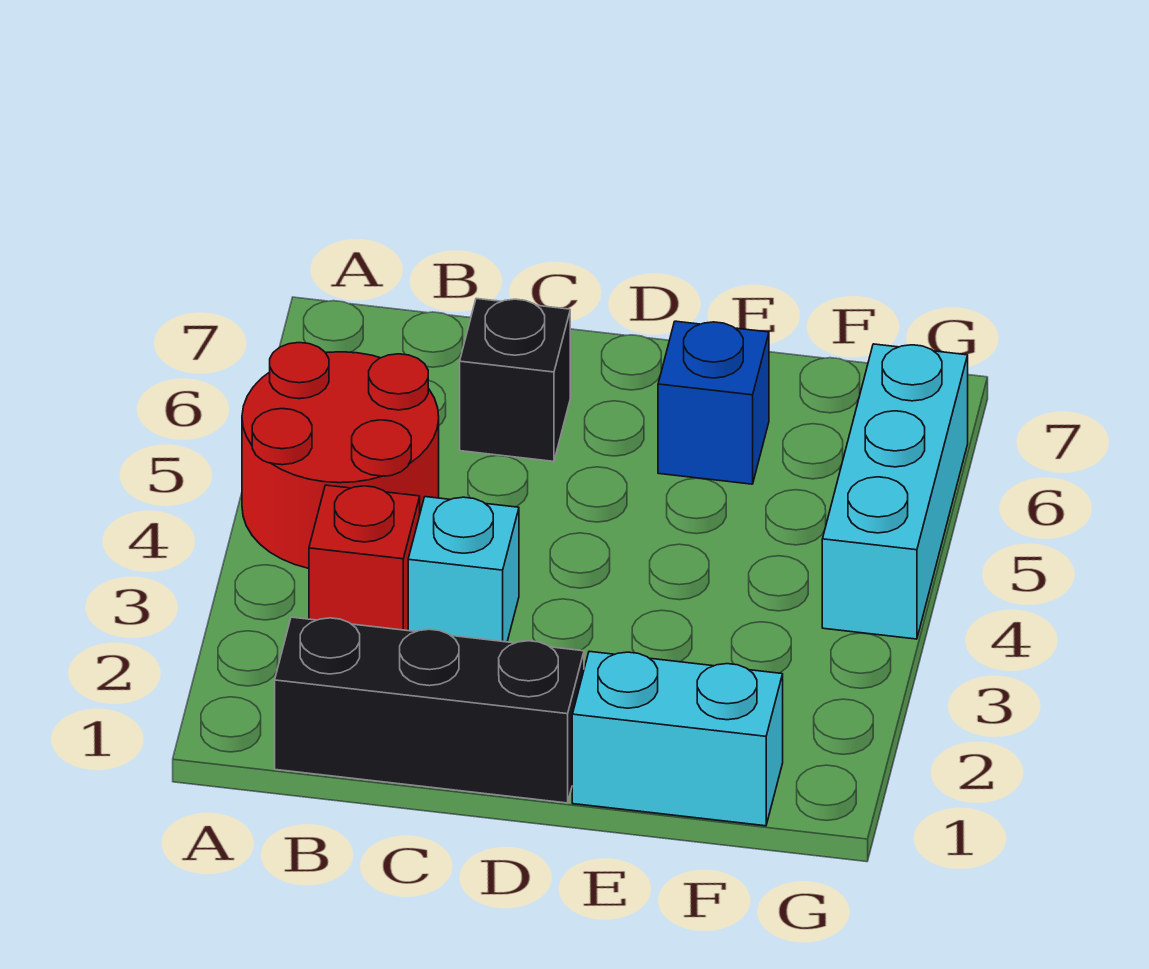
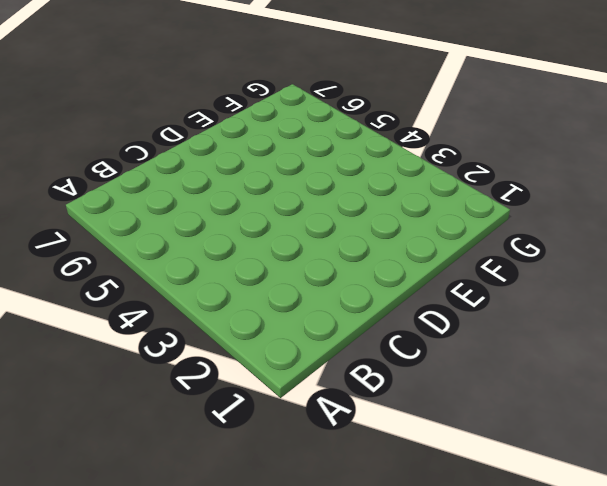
none -> red 2x2 round brick [242,343,439,568]
none -> black 1x3 brick [275,617,584,803]

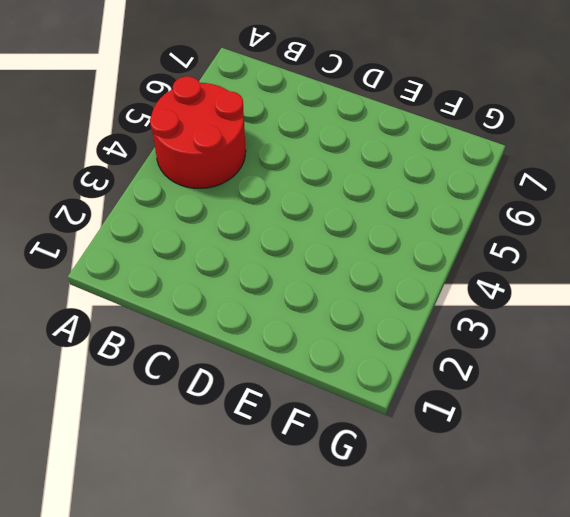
none -> black 1x3 brick [275,617,584,803]
none -> red 1x1 brick [309,485,420,631]

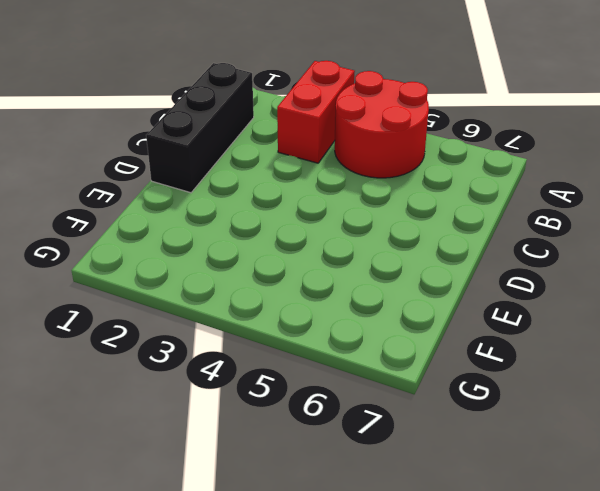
red 1x2 brick [277,61,355,163] -> red 1x1 brick [309,485,420,631]
none -> cyan 1x1 brick [408,497,519,642]
none -> black 1x1 brick [460,298,570,461]

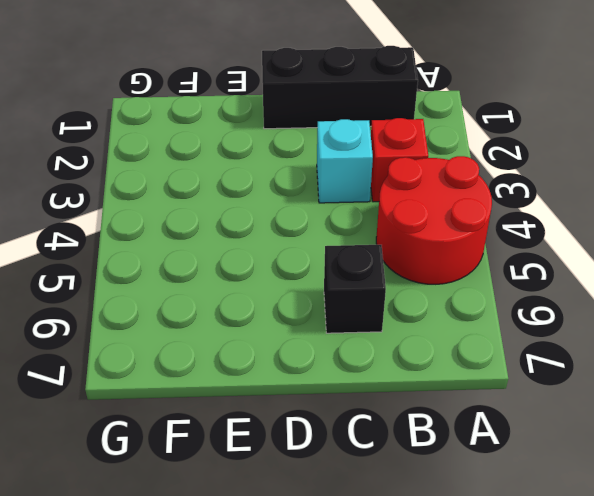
none -> cyan 1x2 brick [572,651,783,826]
none -> blue 1x1 brick [658,321,769,484]

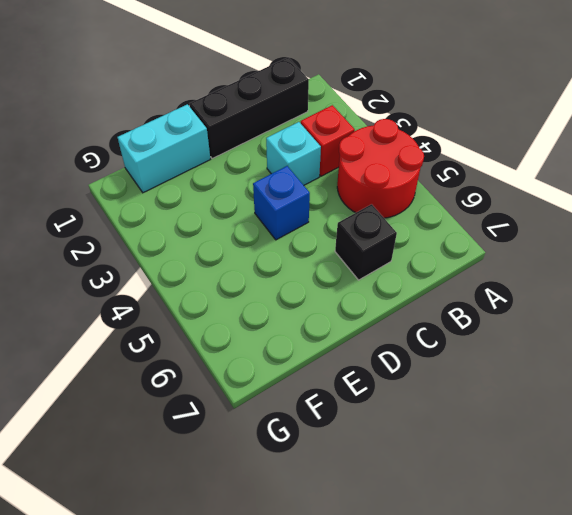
blue 1x1 brick [253,166,310,240] -> blue 1x1 brick moved to [658,321,769,484]
none -> cyan 1x3 brick [822,344,968,639]

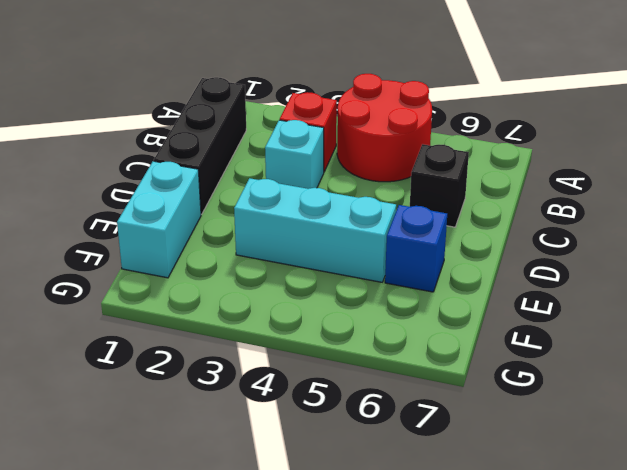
cyan 1x3 brick [234,178,396,282] -> cyan 1x3 brick moved to [822,344,968,639]

